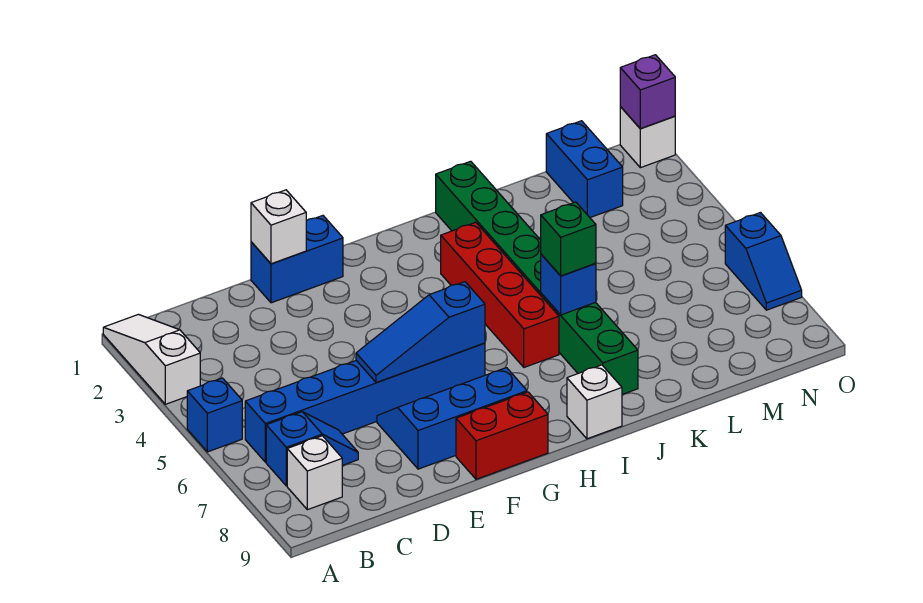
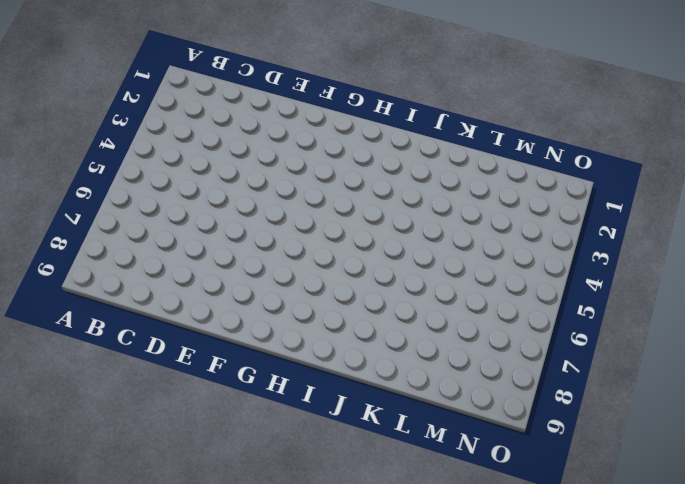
none -> white 1x3 slope [103,314,200,404]
none -> blue 1x1 brick [187,378,242,452]
none -> blue 1x6 brick [245,343,485,462]

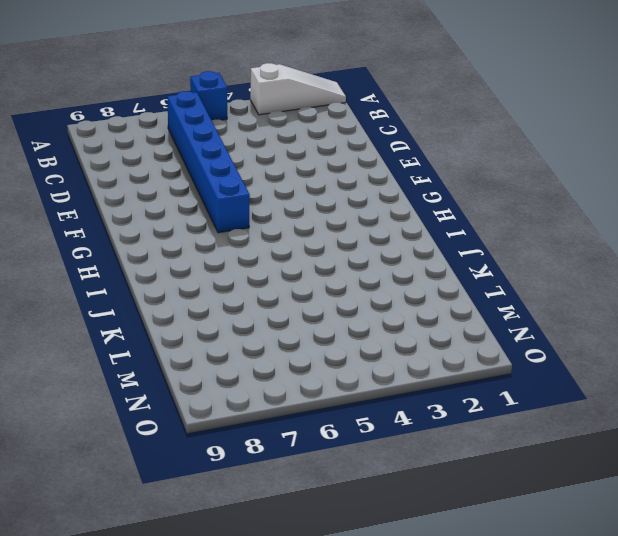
none -> blue 1x2 slope [266,412,358,486]
none -> white 1x1 brick [287,436,342,510]
none -> blue 1x2 brick [251,216,343,303]

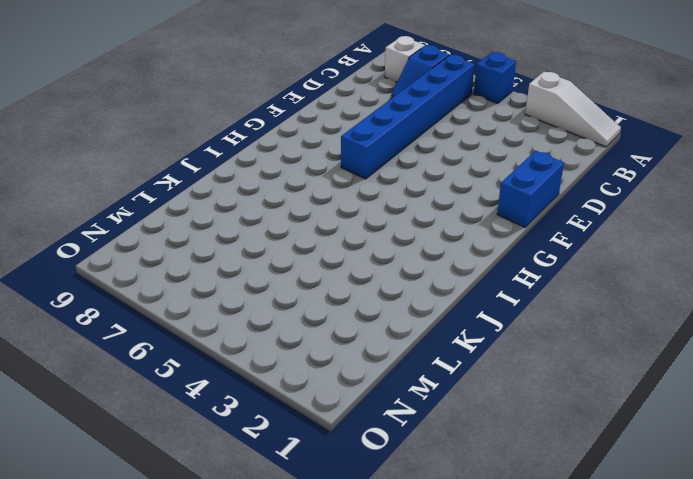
none -> blue 2x3 slope [377,368,527,469]
none -> red 1x2 brick [456,392,548,479]
none -> red 1x4 brick [441,222,559,367]

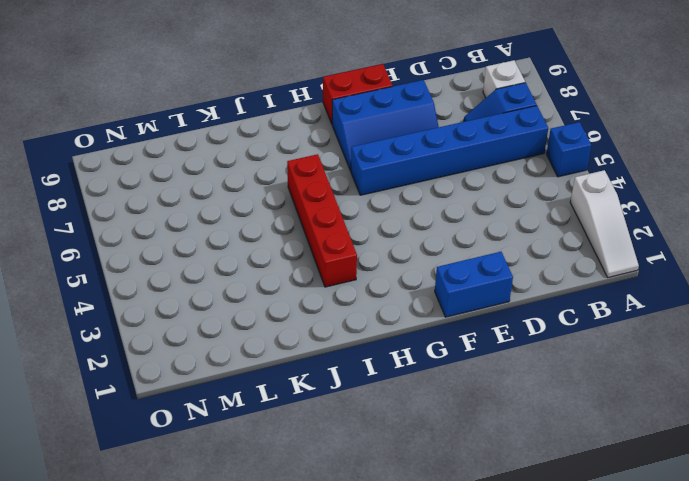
none -> white 1x1 brick [567,365,622,439]
none -> green 1x8 brick [436,161,638,394]
none -> blue 1x2 brick [546,121,623,217]

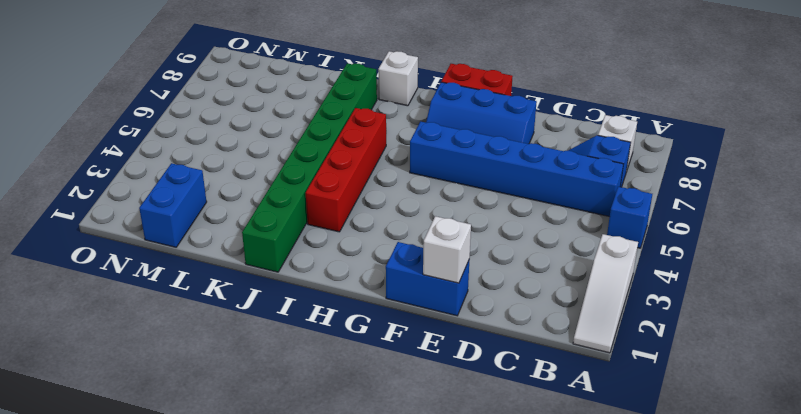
none -> white 1x1 brick [620,107,675,168]
none -> blue 1x2 slope [725,213,802,310]
none -> blue 1x3 slope [356,282,485,383]

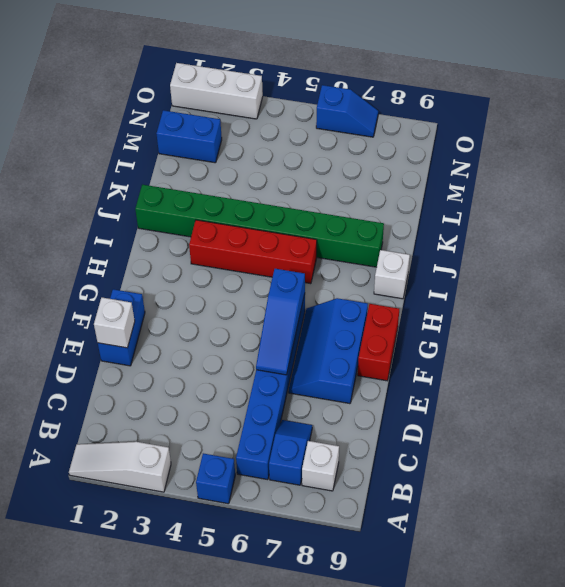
white 1x3 brick [170,63,263,119] -> white 1x1 brick [620,107,675,168]
none -> blue 1x1 brick [541,254,596,315]
none -> purple 1x1 brick [620,55,675,129]
none -> green 1x1 brick [541,202,596,276]

